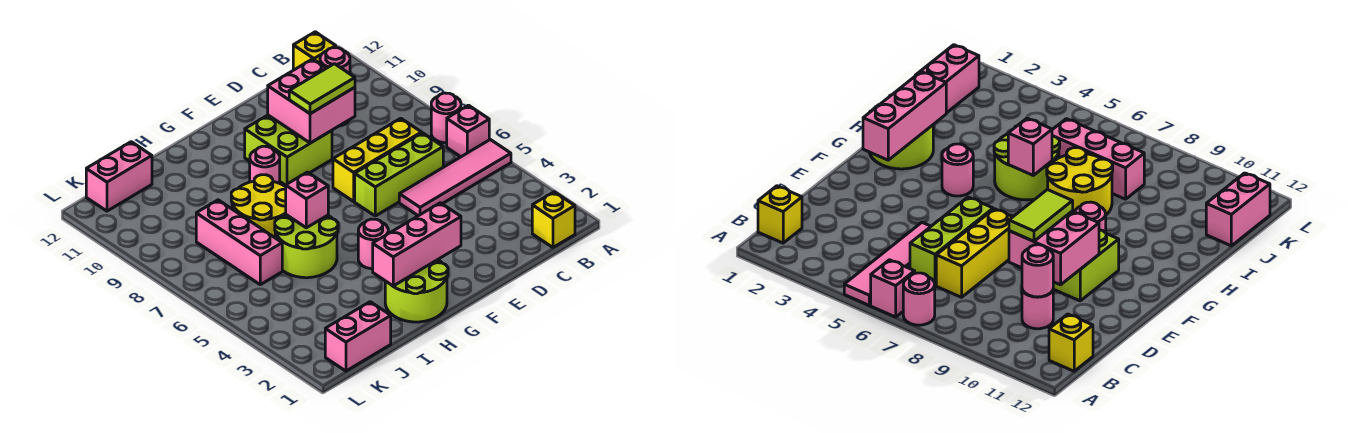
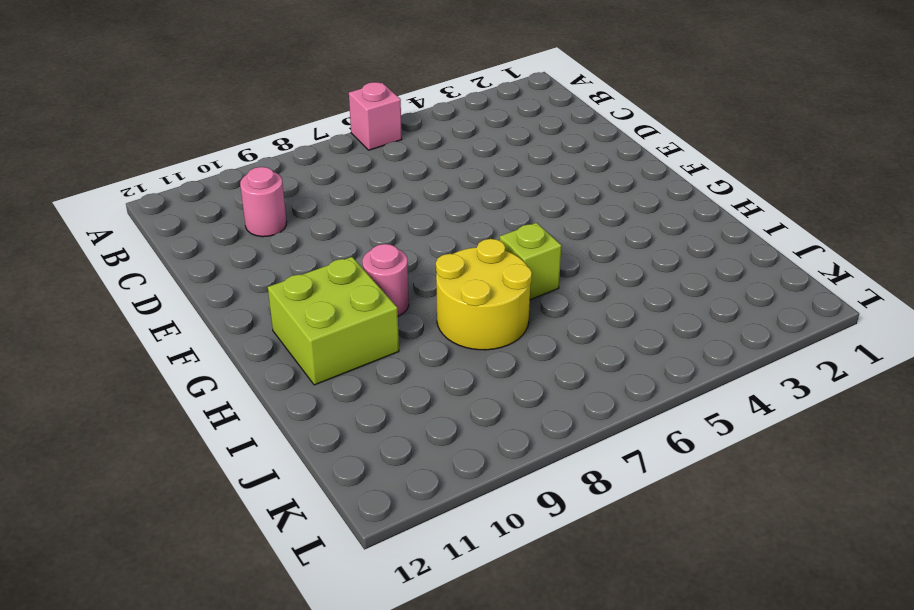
lime 2x2 brick [268,257,399,385] -> lime 2x2 brick moved to [245,115,332,185]
lime 1x1 brick [500,223,562,300] -> lime 2x2 round brick [275,215,338,278]
none -> pink 1x4 tile [399,140,511,216]
none -> pink 1x1 round brick [431,93,461,143]
none -> yellow 1x1 brick [532,192,575,247]

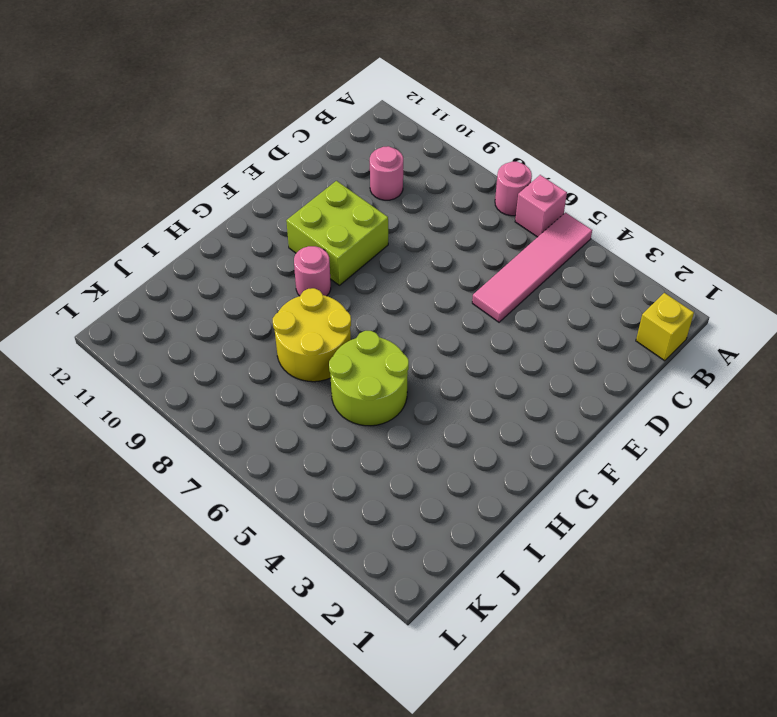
none -> yellow 1x1 brick [293,32,336,70]
none -> lime 1x3 brick [355,133,443,216]
none -> yellow 1x3 brick [333,118,422,201]

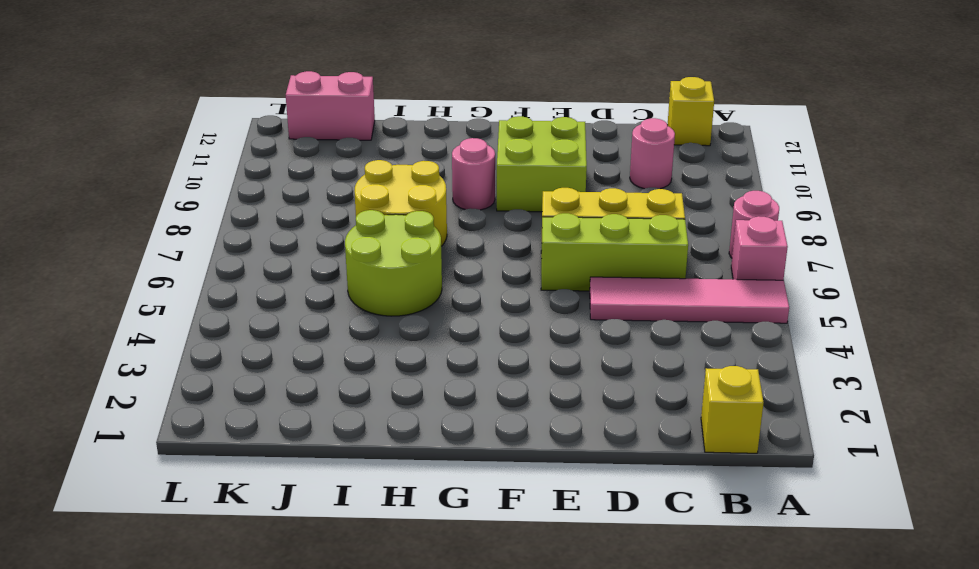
none -> lime 2x2 round brick [385,260,448,322]
none -> pink 1x1 round brick [358,219,388,269]
none -> pink 1x2 brick [325,302,391,371]

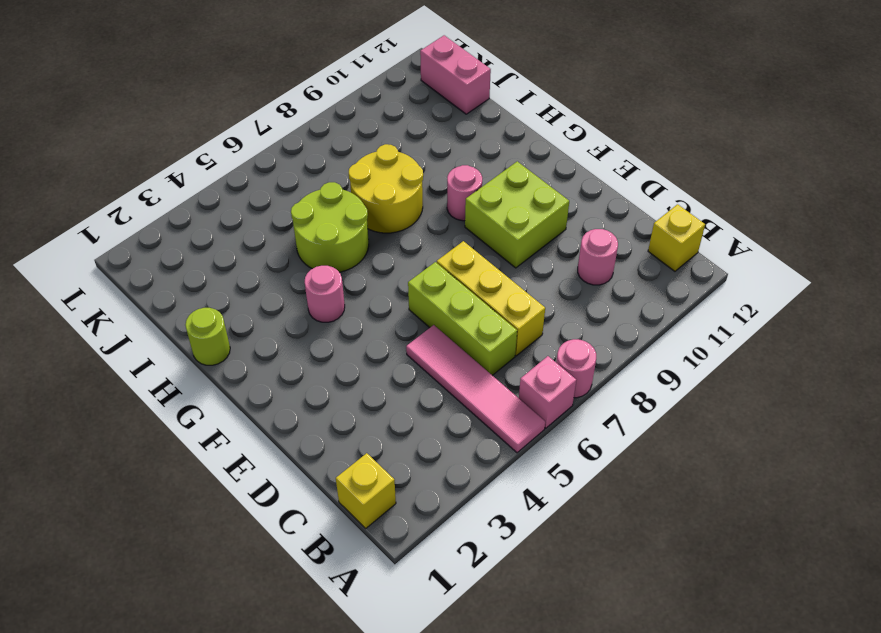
lime 1x1 round brick [185,308,230,365] -> lime 2x2 round brick [385,260,448,322]
none -> pink 1x2 brick [325,302,391,371]
none -> pink 1x3 brick [196,200,282,285]
none -> pink 1x1 round brick [320,48,350,74]

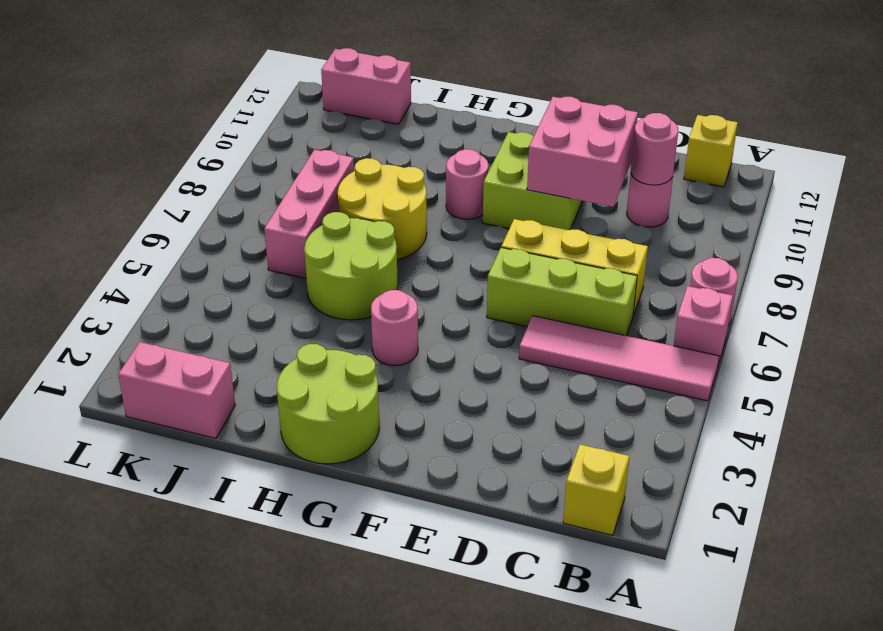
none -> pink 1x3 brick [373,203,461,286]
none -> pink 1x1 brick [286,172,328,228]
none -> lime 1x2 tile [289,64,355,114]

